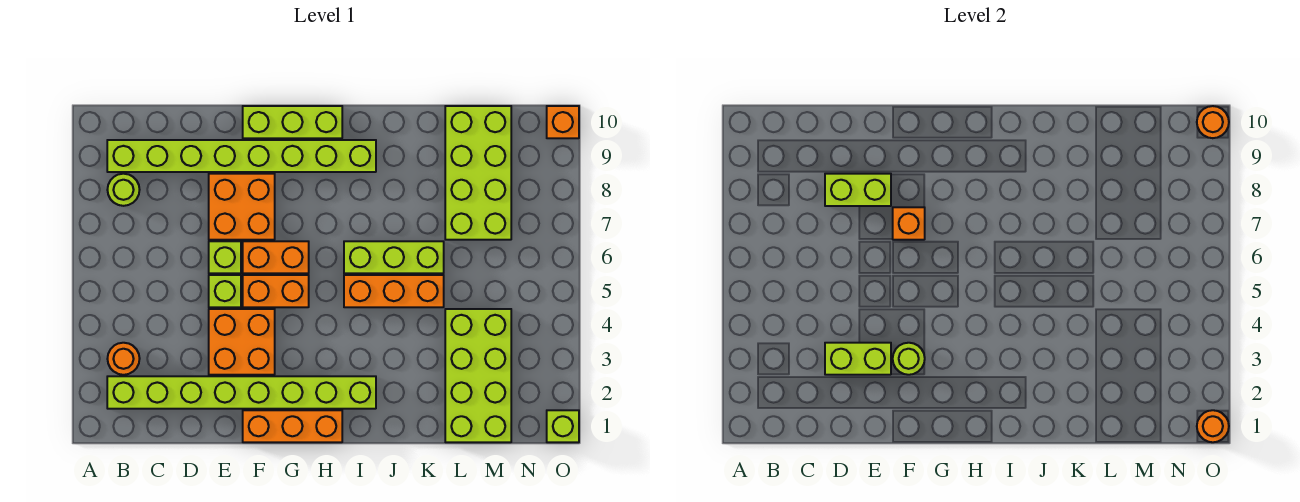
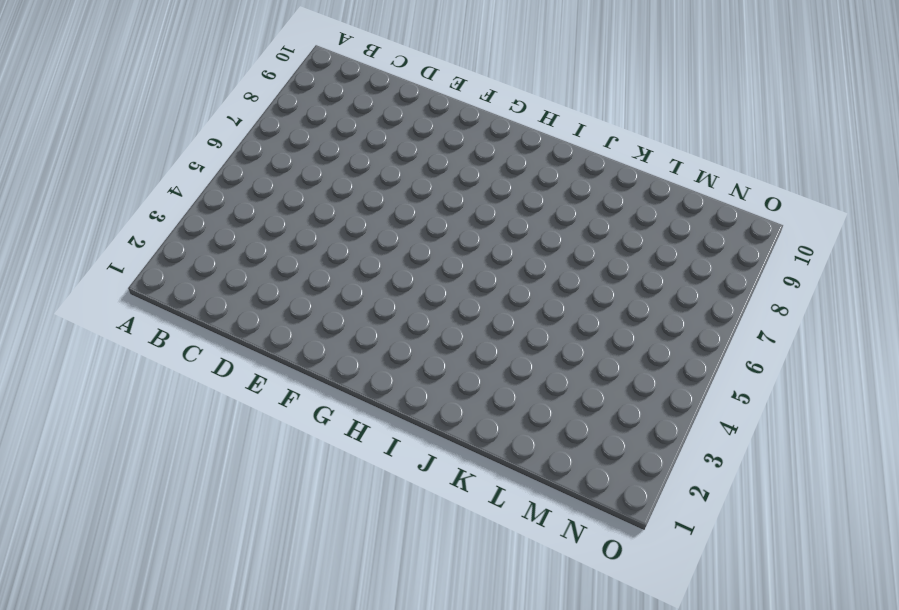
none -> lime 1x8 brick [107,376,376,409]
none -> orange 1x1 round brick [107,343,140,375]
none -> lime 1x1 round brick [107,174,140,206]

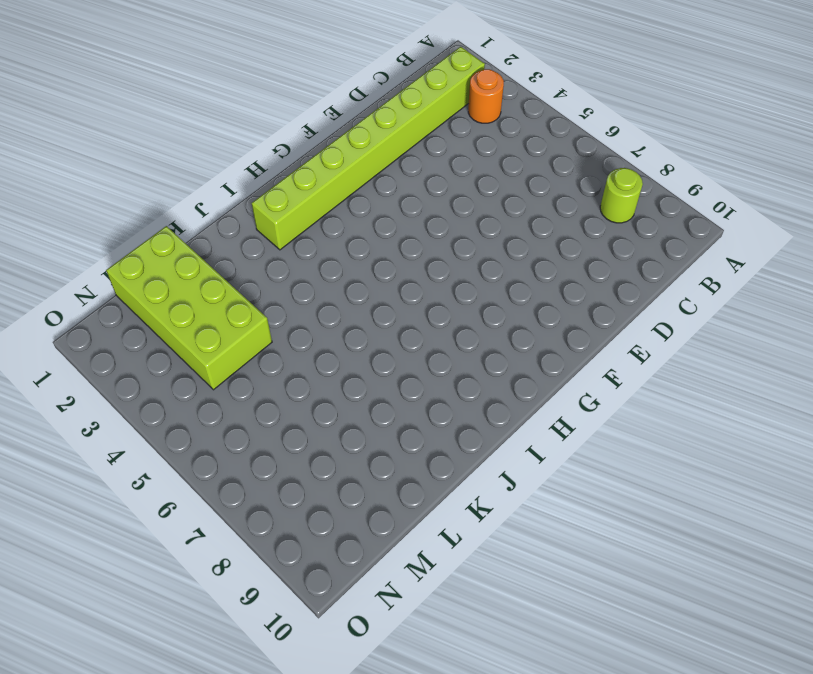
none -> lime 1x8 brick [107,140,376,172]
none -> orange 2x2 brick [209,309,275,375]
none -> lime 1x1 brick [209,275,241,307]

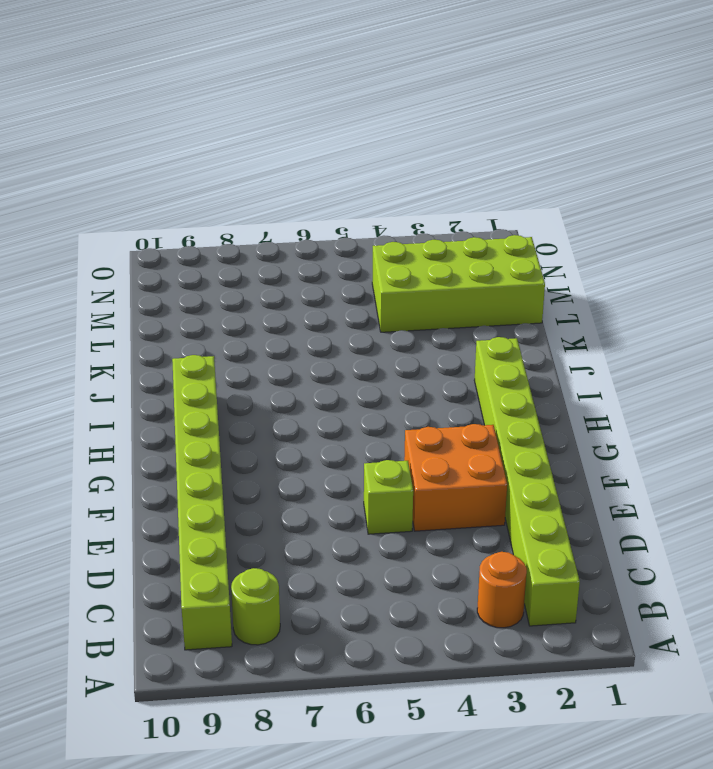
none -> lime 1x1 brick [209,241,241,273]
none -> orange 2x2 brick [209,174,275,240]
none -> orange 1x3 brick [243,410,342,442]

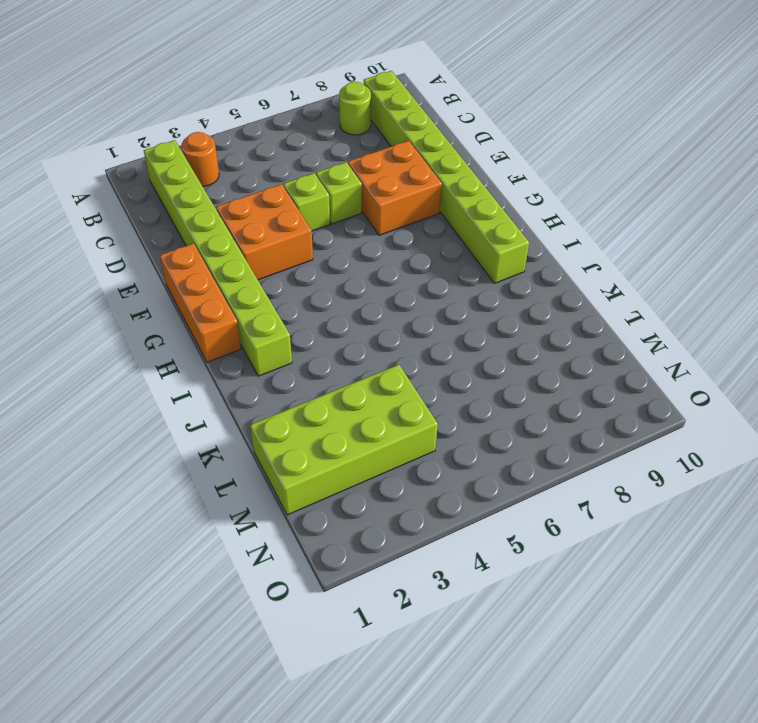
none -> orange 1x2 brick [243,275,309,307]
none -> orange 1x2 brick [243,241,309,273]
none -> lime 1x3 brick [243,106,342,138]

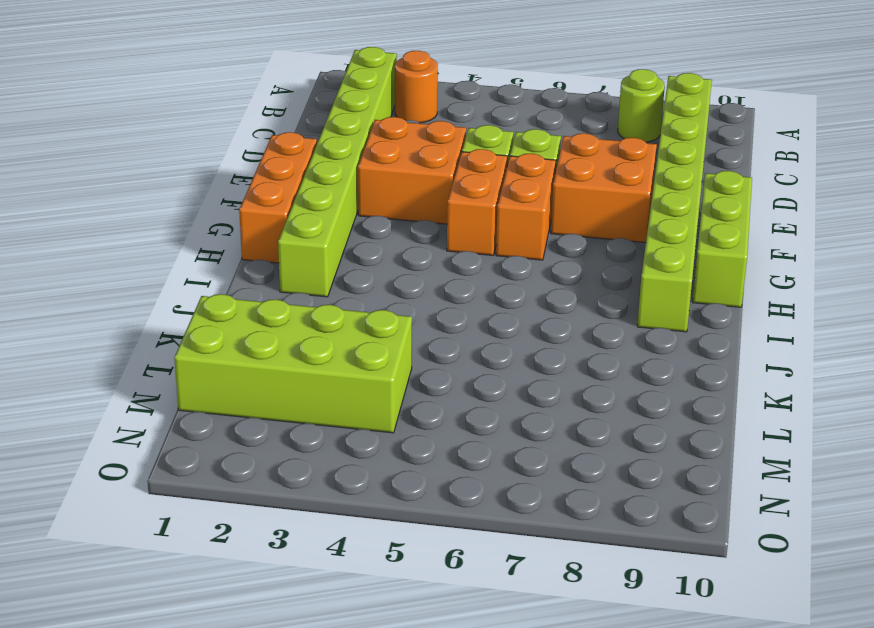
none -> orange 1x3 brick [344,275,444,307]
none -> lime 1x3 brick [344,241,444,273]
none -> lime 2x4 brick [445,106,511,240]

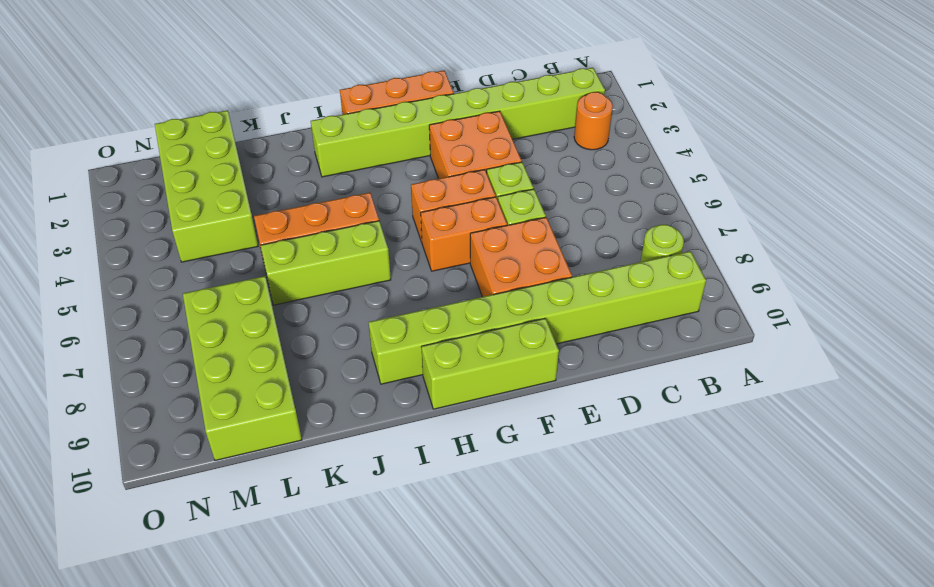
none -> lime 1x1 brick [547,410,579,442]
none -> orange 1x1 brick [547,106,579,138]
none -> lime 1x2 brick [825,343,891,375]

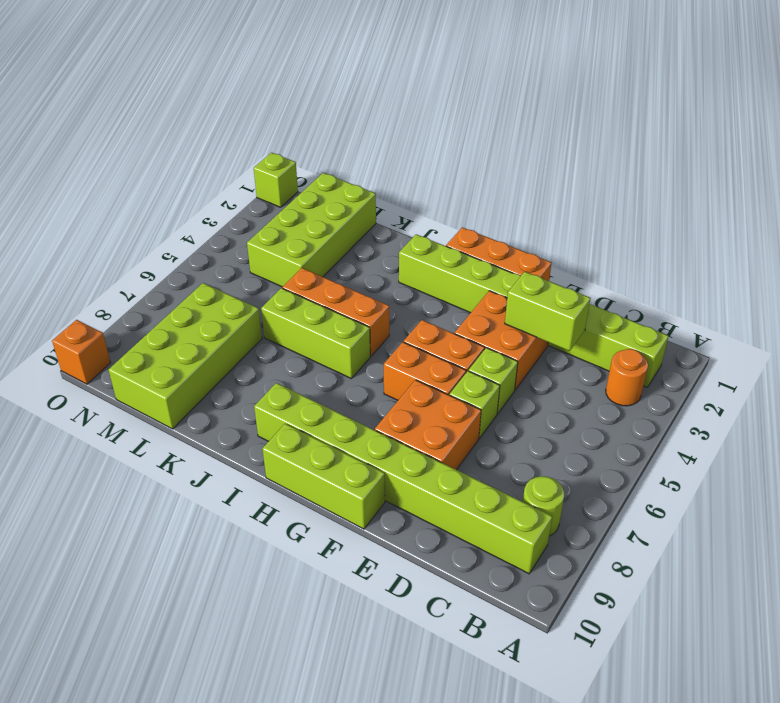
none -> lime 1x2 brick [825,174,891,206]
none -> lime 1x1 round brick [893,343,925,375]
none -> orange 1x1 brick [893,207,925,240]

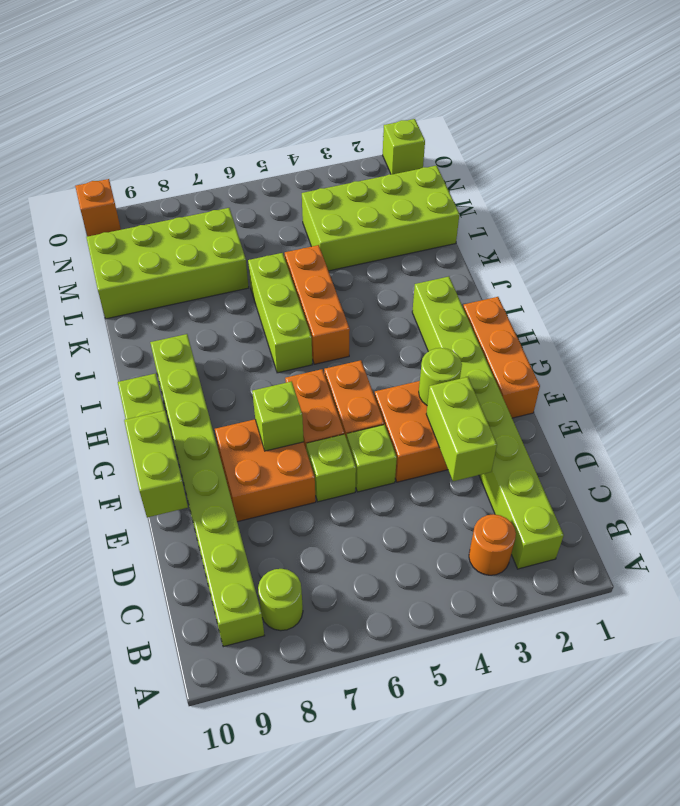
lime 1x2 brick [124,411,188,517] -> lime 1x2 brick moved to [825,174,891,206]
lime 1x1 brick [252,381,304,451] -> orange 1x1 brick [893,207,925,240]
none -> orange 1x1 round brick [1197,410,1229,442]
none -> orange 1x1 round brick [1197,106,1229,138]

